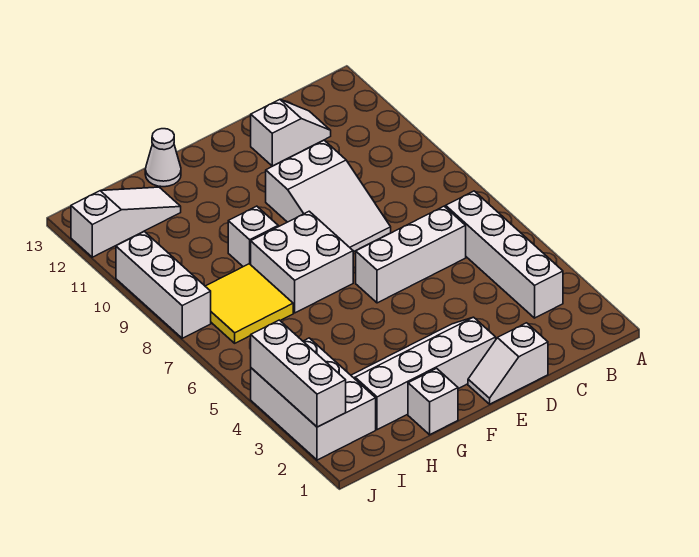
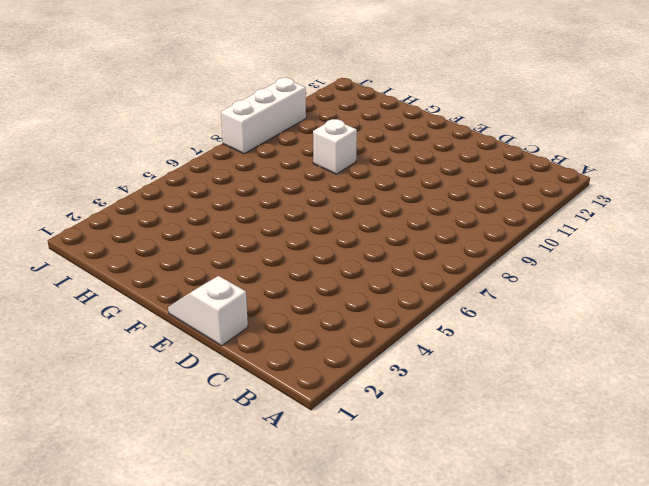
none -> white 1x4 brick [446,191,563,318]
none -> white 1x3 brick [356,206,466,303]
none -> white 1x2 slope [251,99,331,166]

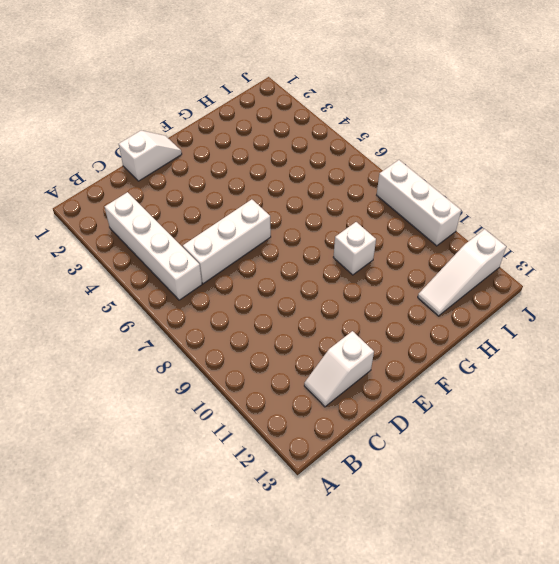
none -> white 2x3 slope [266,140,391,252]
none -> white 2x4 slope [351,317,496,430]
none -> white 2x2 brick [251,211,353,313]

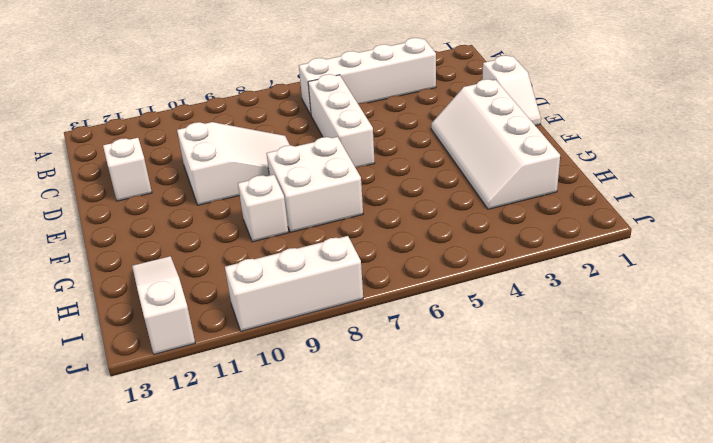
none -> white 1x1 brick [408,368,458,435]
none -> white 1x1 cone [145,129,181,187]
none -> yellow 2x2 tile [205,264,293,343]

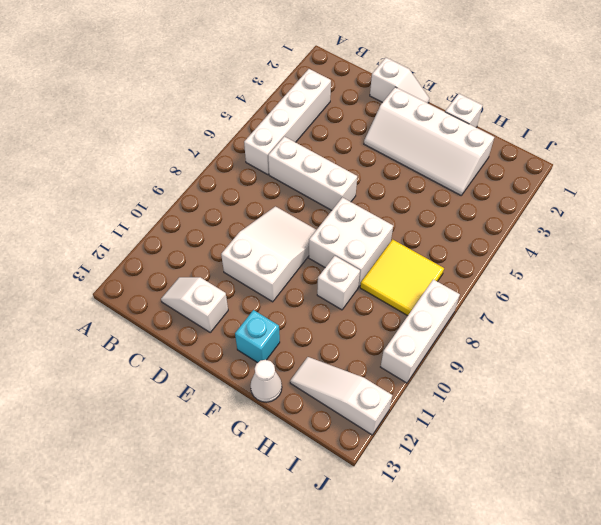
cyan 1x1 brick [235,310,280,363] -> none
none -> white 2x3 brick [251,338,376,460]
none -> white 1x3 brick [251,320,346,427]

